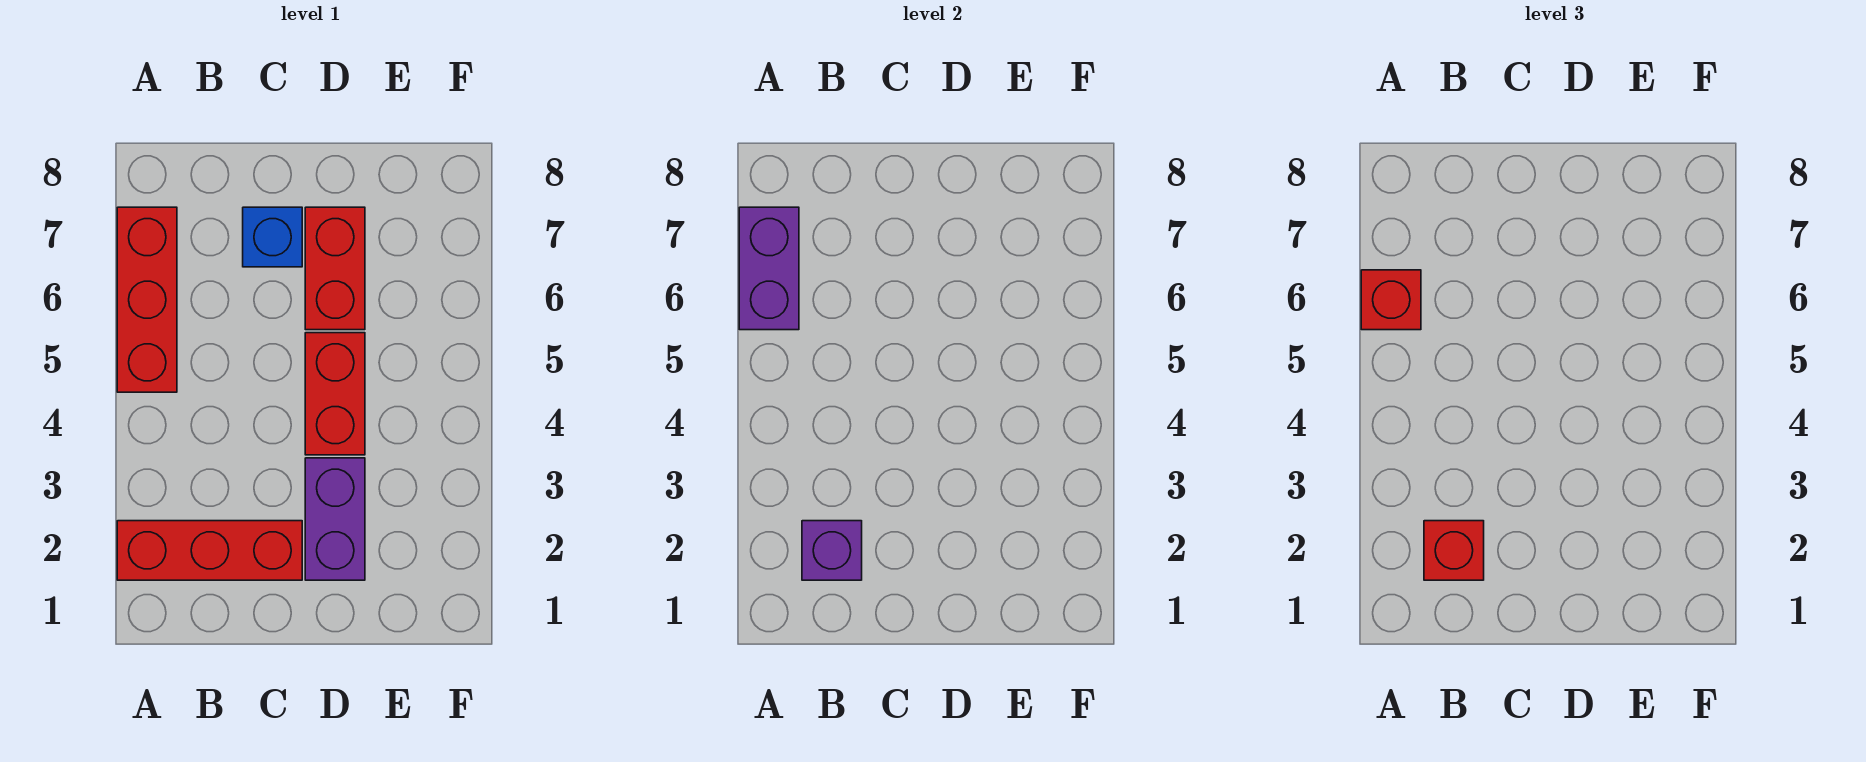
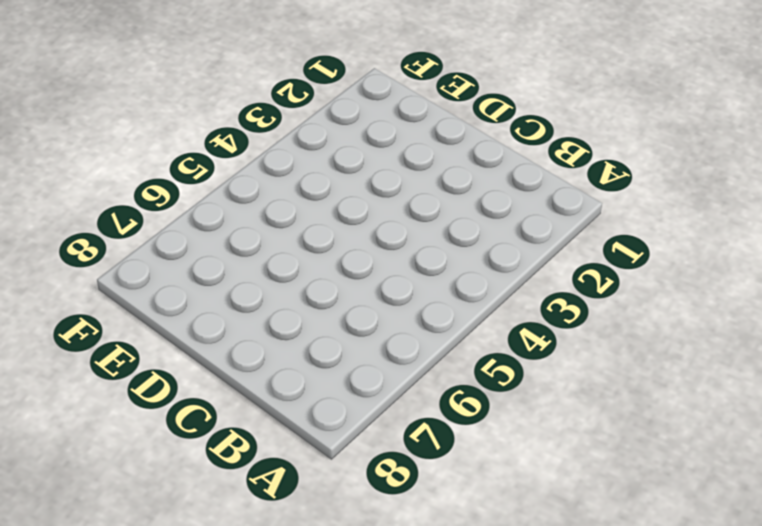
none -> red 1x3 brick [117,521,302,580]
none -> red 1x3 brick [117,207,177,392]

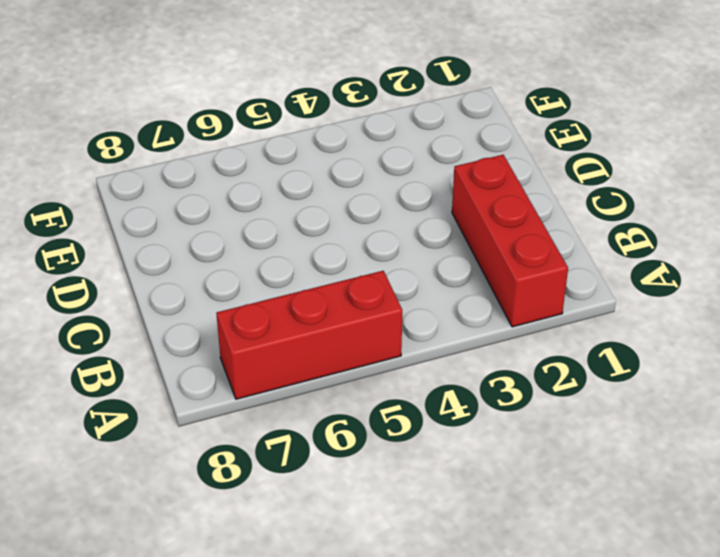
none -> blue 1x1 brick [243,207,302,267]
none -> purple 1x2 brick [305,458,365,580]

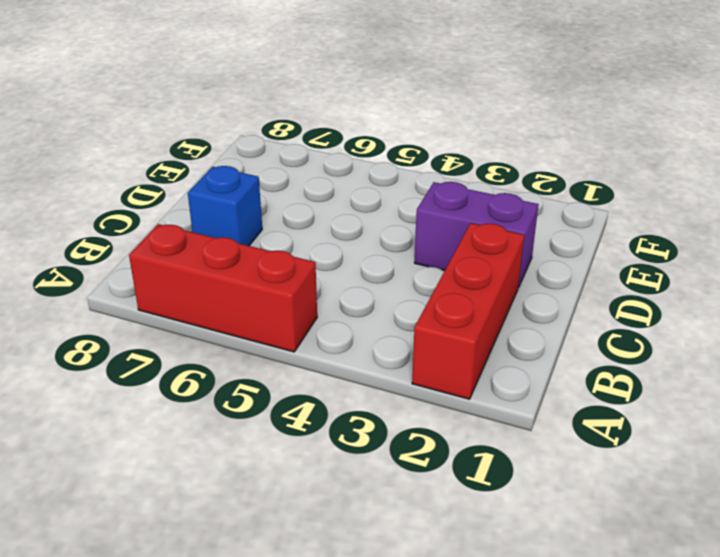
none -> red 1x2 brick [305,333,365,455]
none -> red 1x2 brick [305,207,365,330]

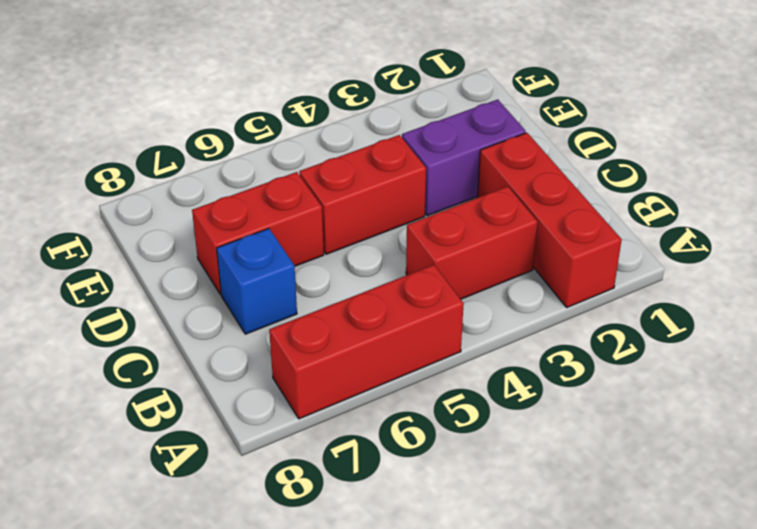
red 1x2 brick [406,186,538,299] -> none
none -> purple 1x2 brick [739,207,799,330]
none -> purple 1x1 brick [802,521,862,580]

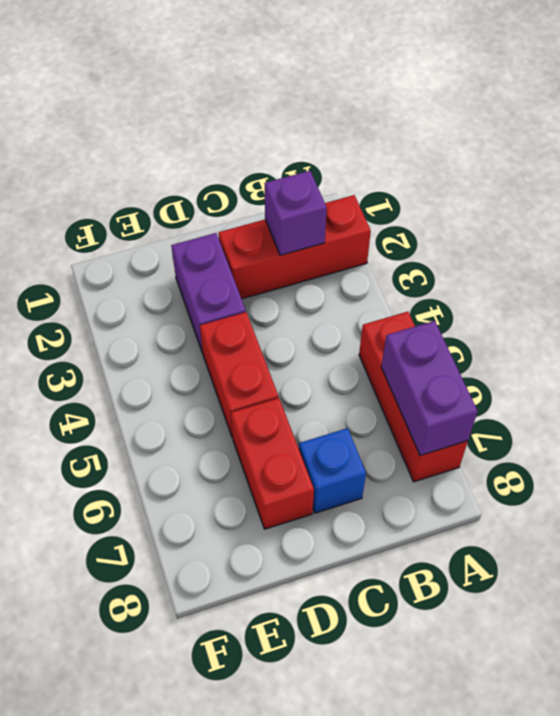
none -> red 1x1 brick [1361,270,1421,330]
none -> red 1x1 brick [1424,521,1484,580]

